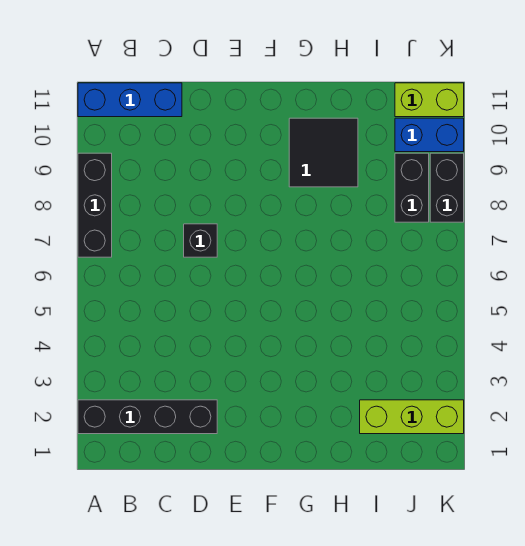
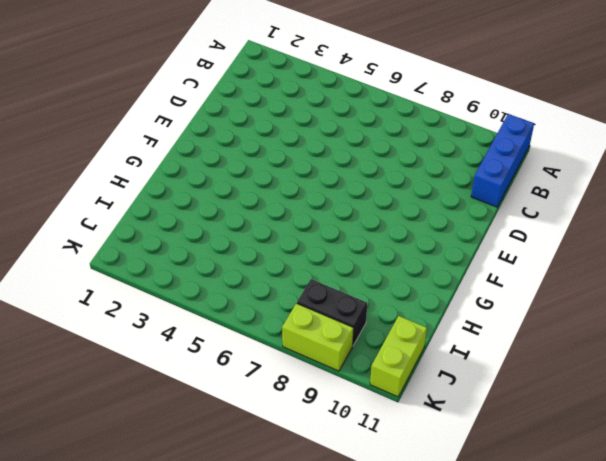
lime 1x2 brick [282,303,354,371] -> black 1x2 brick [430,153,464,222]
none -> black 1x4 brick [78,400,217,434]
none -> black 1x3 brick [78,153,112,257]

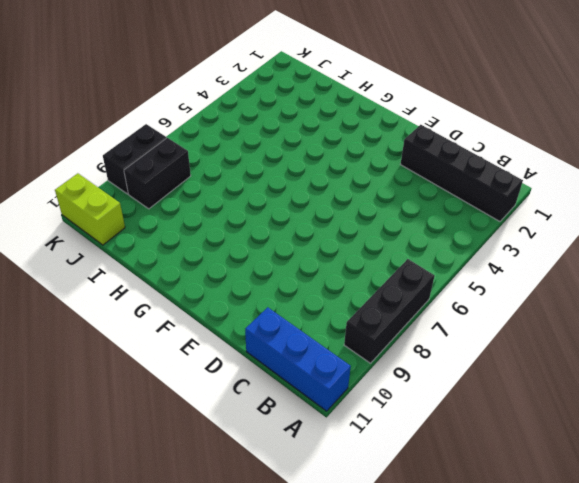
none -> black 1x1 brick [184,224,217,257]
none -> black 2x2 tile [289,118,358,187]

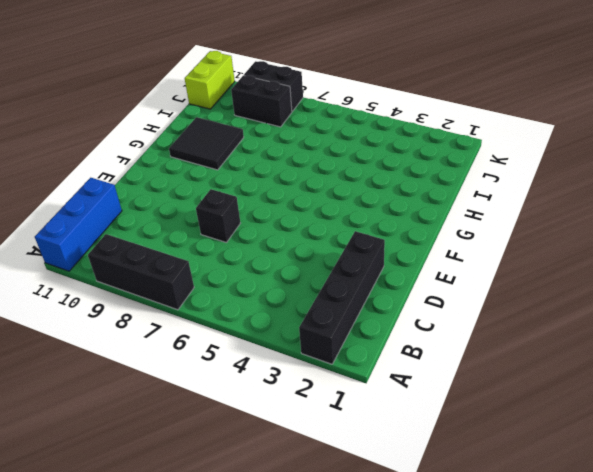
none -> lime 1x3 brick [360,400,464,434]
none -> blue 1x2 brick [395,118,464,152]

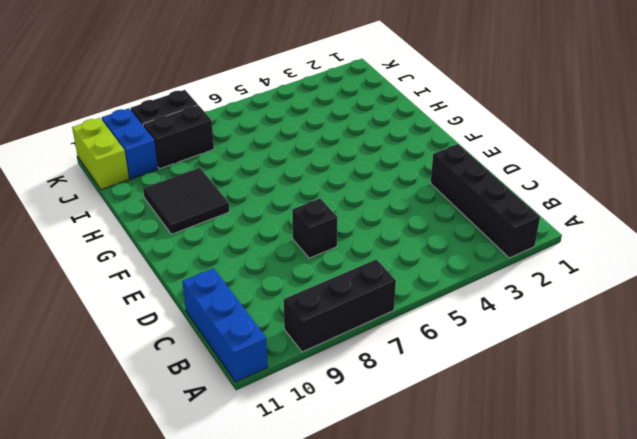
none -> lime 1x3 brick [360,400,464,434]

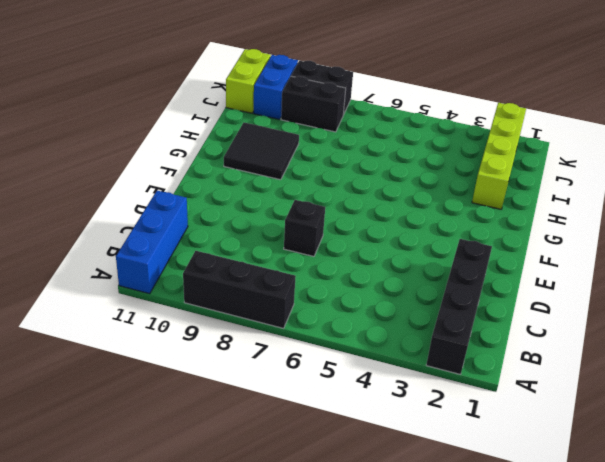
lime 1x4 brick [472,103,526,209] -> lime 1x3 brick [360,400,464,434]

